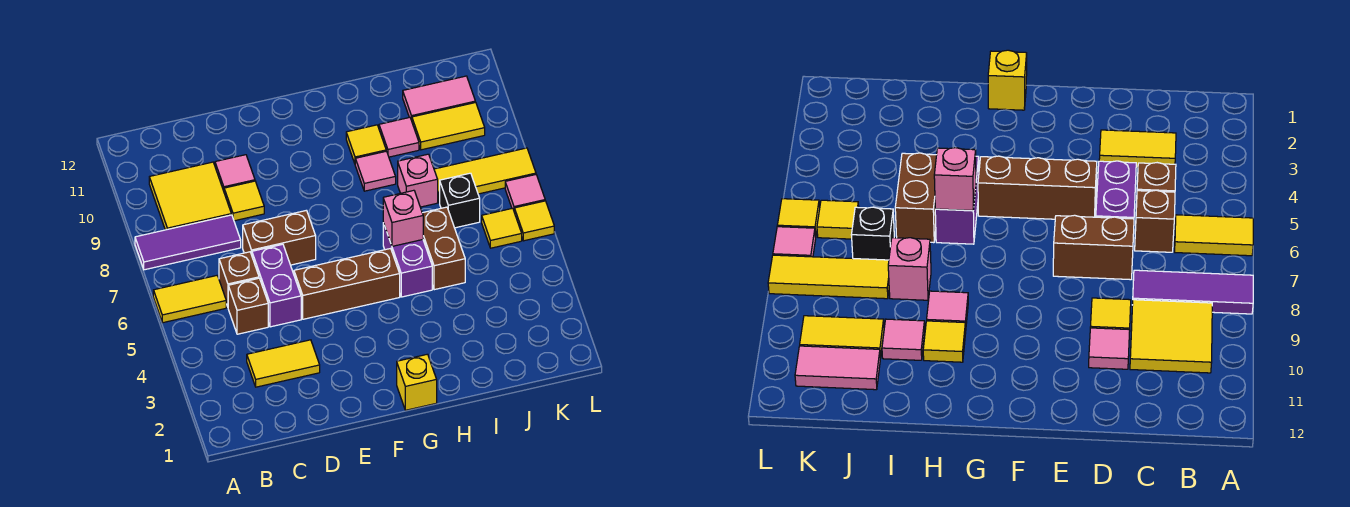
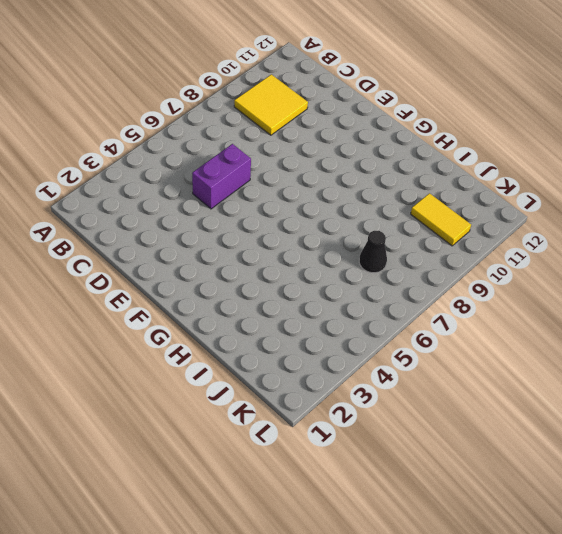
black 1x1 cone [359,231,387,273] -> black 1x1 brick [440,173,480,228]
none -> yellow 1x2 tile [153,276,226,323]
none -> purple 1x3 tile [135,215,241,270]
none -> yellow 1x2 tile [247,340,320,387]

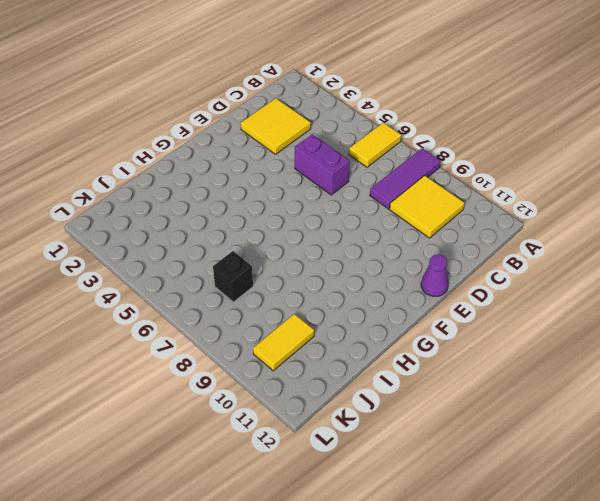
yellow 2x2 tile [241,98,311,154] -> yellow 1x2 tile [247,340,320,387]
purple 1x1 cone [421,255,449,296] -> none
none -> brown 1x1 brick [228,278,268,334]
none -> brown 1x1 brick [219,252,259,307]
none -> brown 1x2 brick [243,210,316,265]

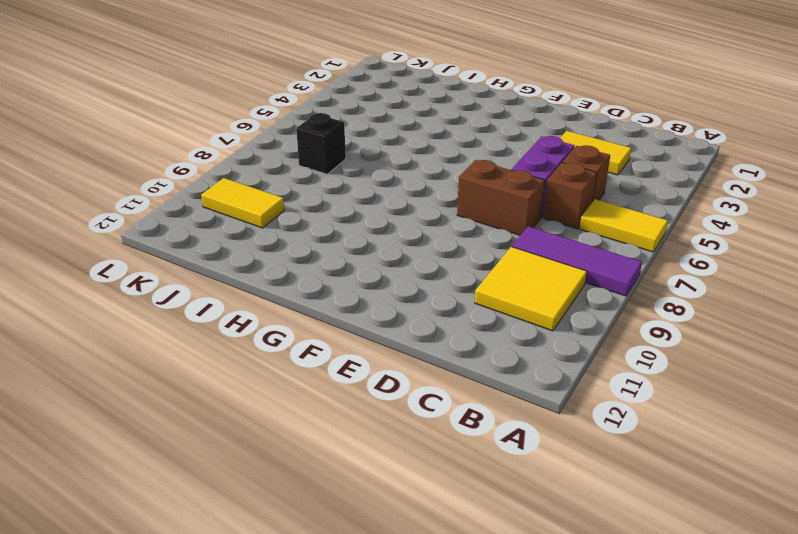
none -> yellow 1x1 tile [224,181,264,221]
none -> pink 1x1 tile [215,155,255,191]
none -> brown 1x3 brick [294,248,400,319]

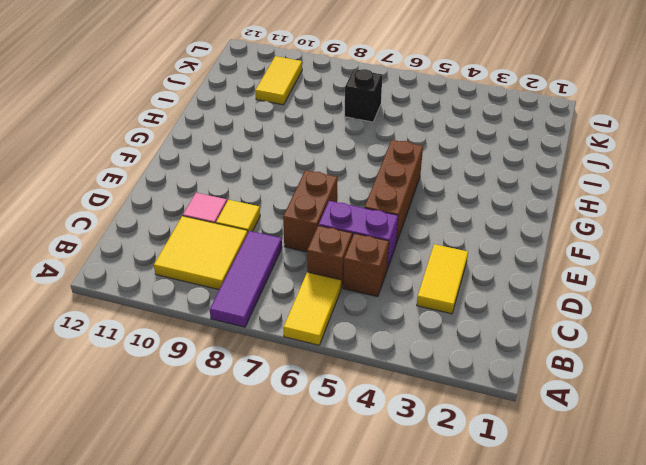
none -> yellow 1x1 brick [397,354,437,410]
none -> purple 1x2 brick [383,223,432,297]
none -> pink 1x1 tile [355,151,396,191]

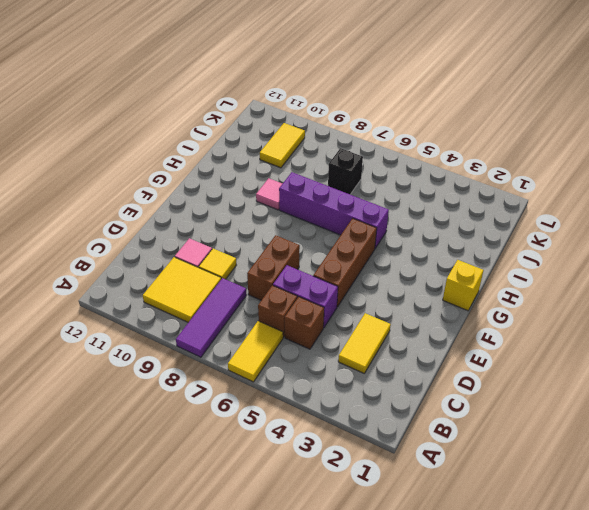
purple 1x4 brick [279,172,389,248] -> purple 1x2 brick [383,223,432,297]
none -> yellow 1x1 tile [346,125,386,163]
none -> brown 1x2 brick [423,207,465,290]
none -> pink 1x1 brick [398,154,438,207]

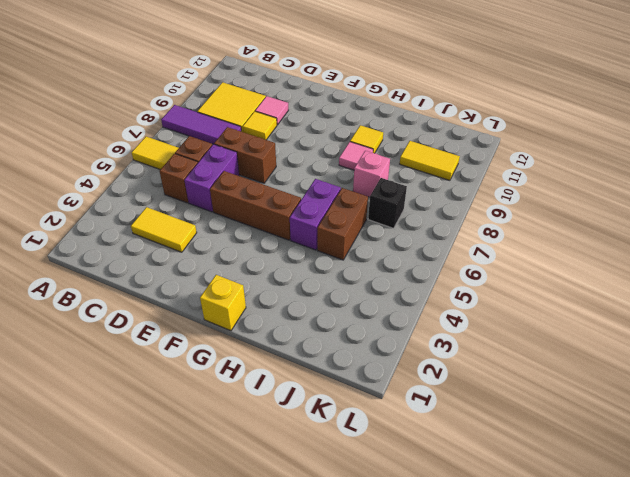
none -> pink 1x1 tile [379,117,419,157]
none -> yellow 1x3 tile [434,148,536,203]
none -> pink 1x2 tile [403,76,475,121]

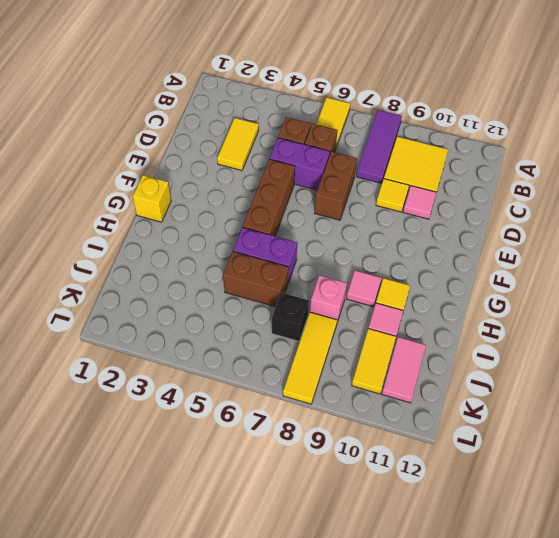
none -> yellow 1x1 tile [482,208,522,248]
none -> yellow 1x1 tile [514,201,554,241]
none -> pink 1x1 tile [505,175,545,210]

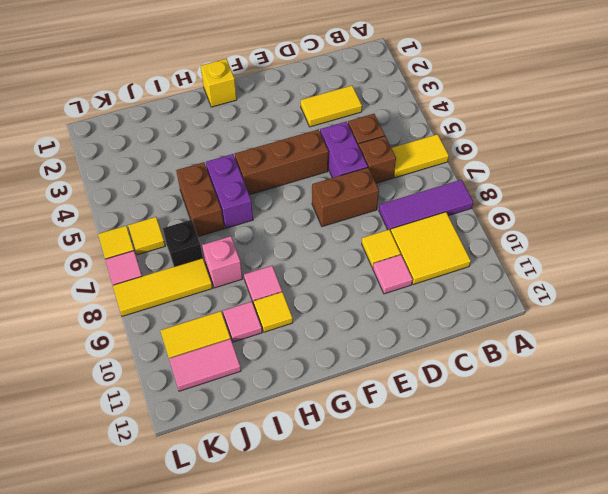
none -> pink 1x1 brick [383,190,423,246]

